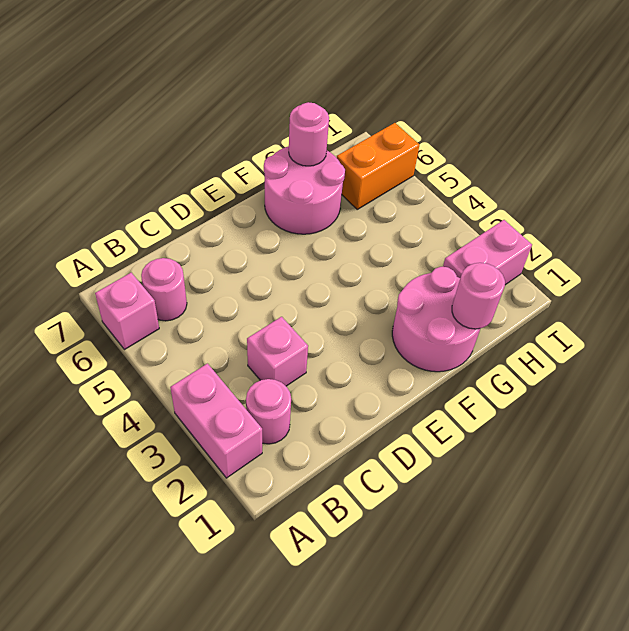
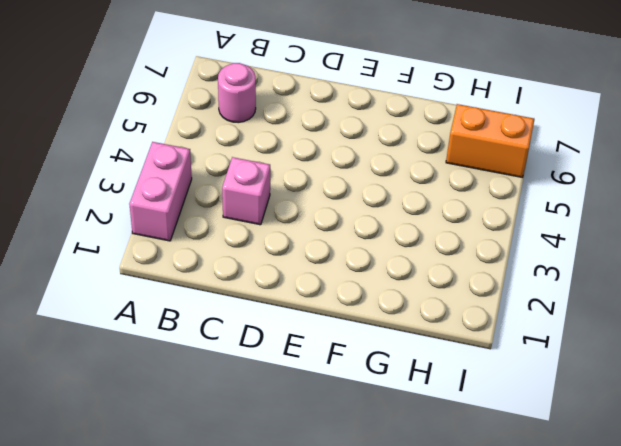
none -> pink 1x1 brick [95,273,159,350]
none -> pink 1x1 round brick [246,379,291,444]

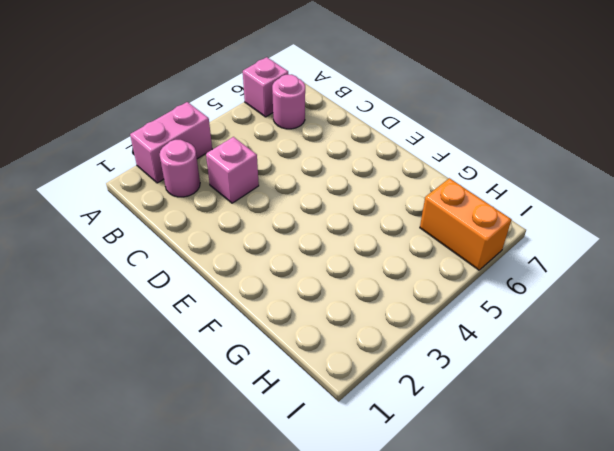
none -> pink 2x2 round brick [392,267,481,372]
none -> pink 2x2 round brick [264,146,345,234]

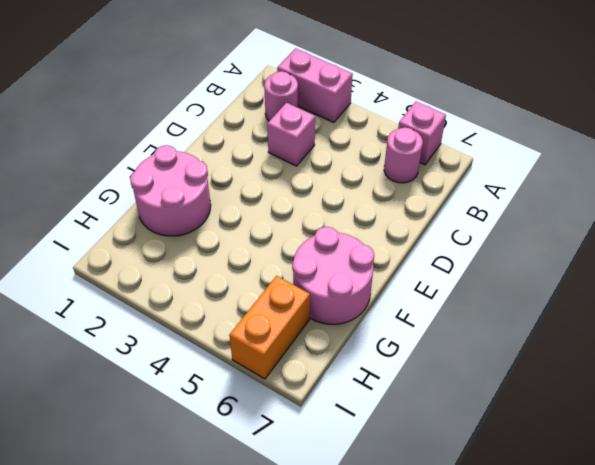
none -> pink 1x2 brick [443,220,532,285]
none -> pink 1x1 round brick [452,263,505,329]

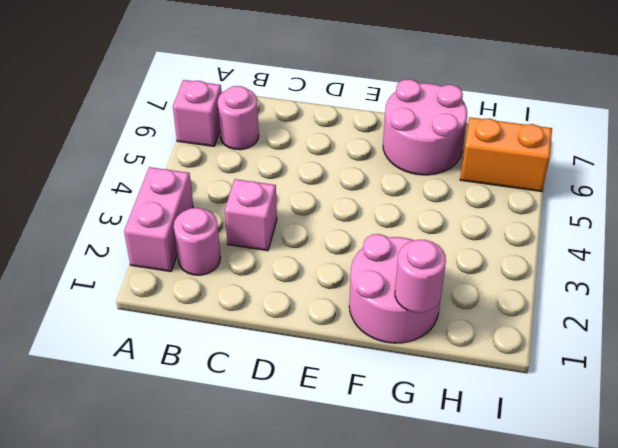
none -> pink 1x2 brick [443,220,532,285]
none -> pink 1x1 round brick [289,102,329,166]

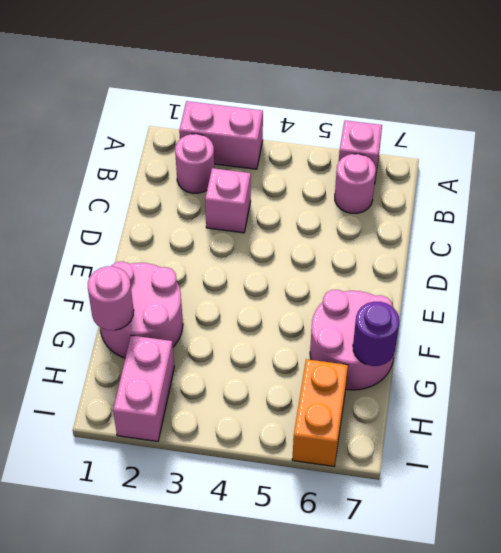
purple 1x1 round brick [353,302,399,366] -> pink 1x1 round brick [289,102,329,166]

